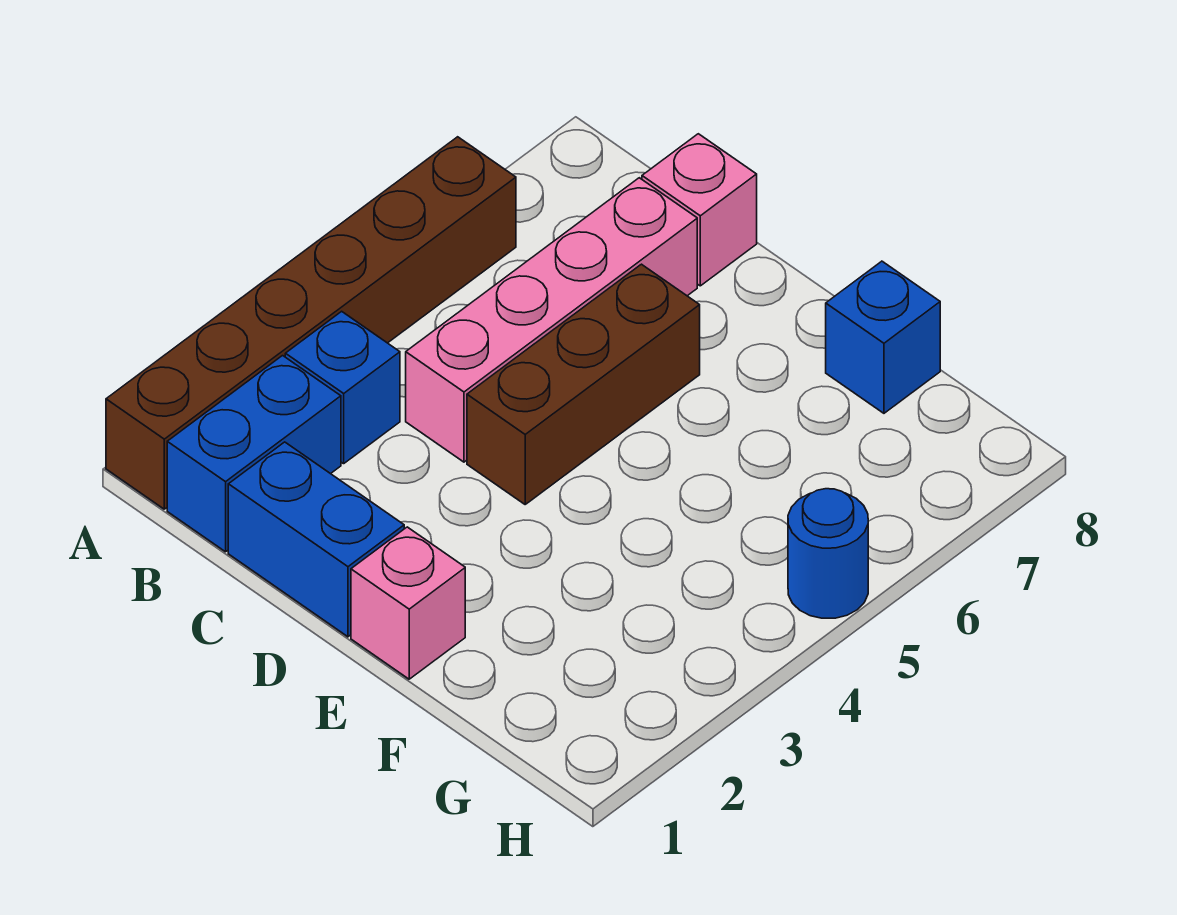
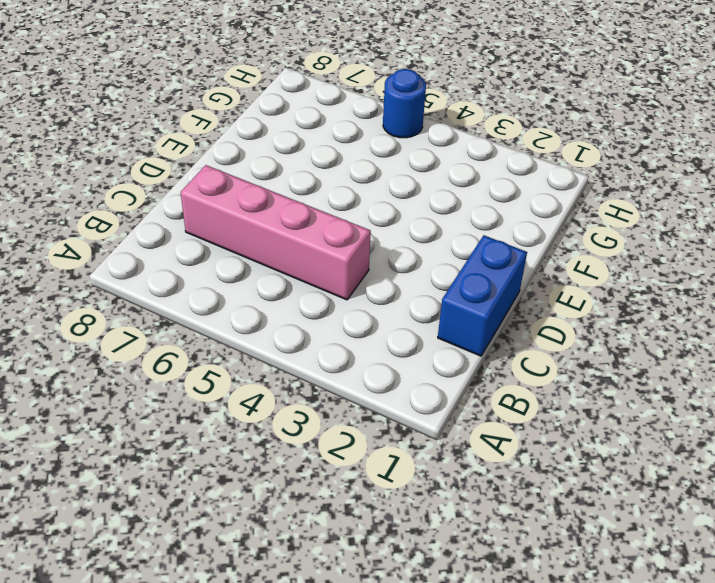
none -> brown 1x6 brick [106,137,516,509]
none -> blue 1x2 brick [167,356,341,552]

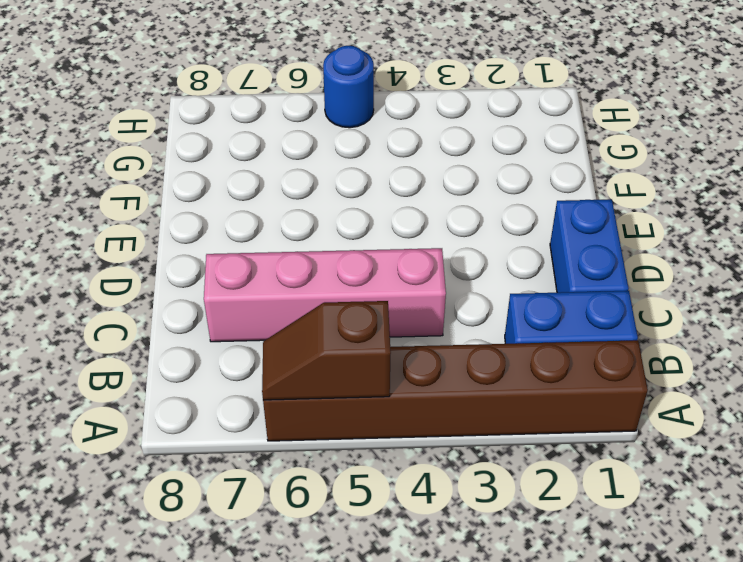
brown 1x2 slope [262,301,391,400] -> none
none -> blue 1x1 brick [285,311,400,464]
none -> pink 1x1 brick [642,134,757,286]

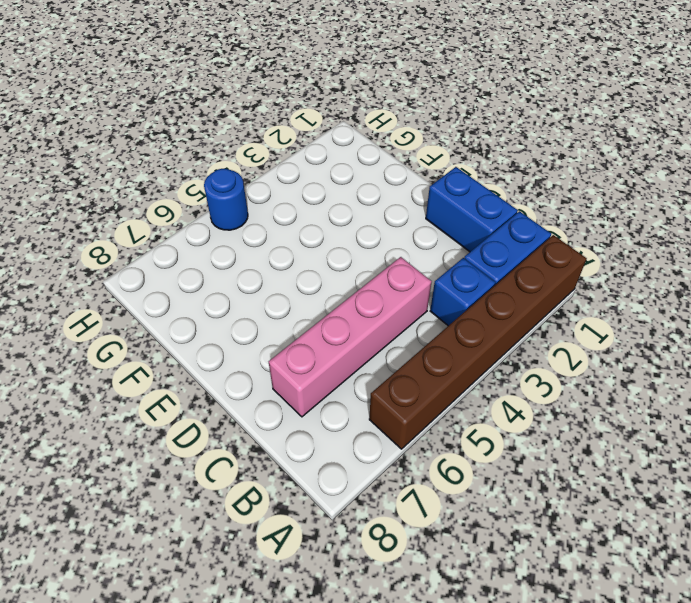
none -> pink 1x1 brick [642,134,757,286]
none -> brown 1x3 brick [467,264,700,504]

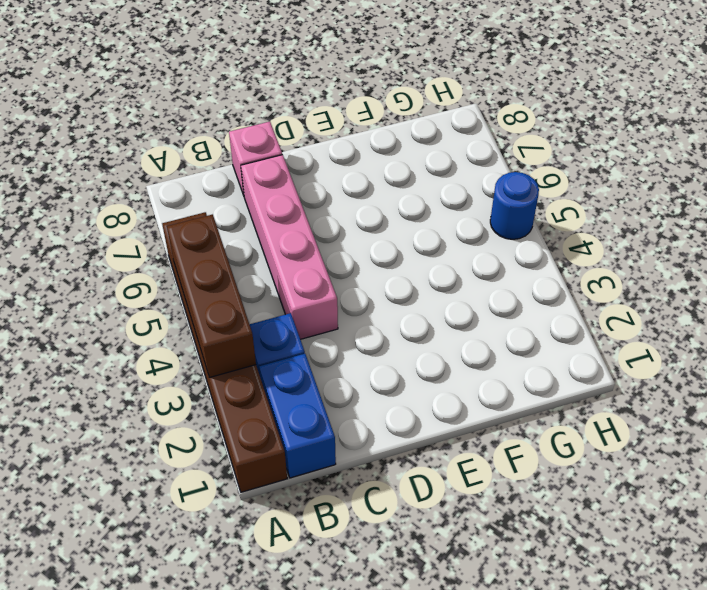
brown 1x3 brick [167,214,256,378] -> brown 1x3 brick moved to [467,264,700,504]
none -> blue 1x2 brick [228,442,404,637]
none -> pink 1x1 brick [351,527,465,679]

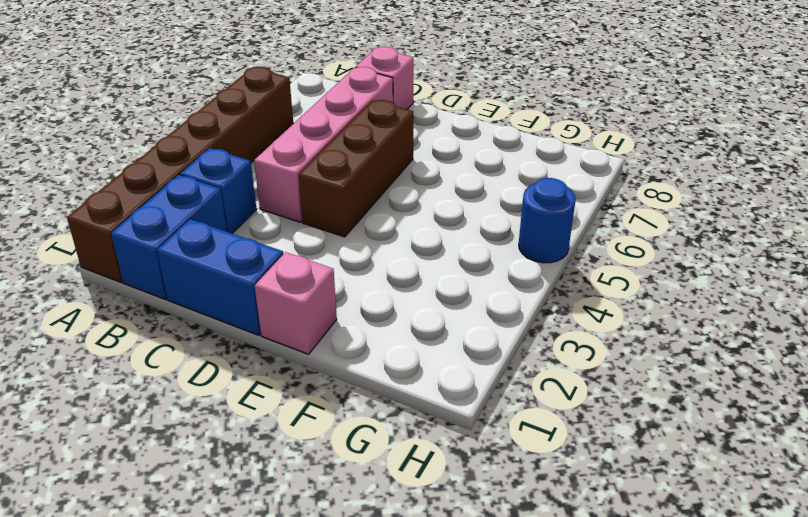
none -> blue 1x1 brick [826,261,940,413]

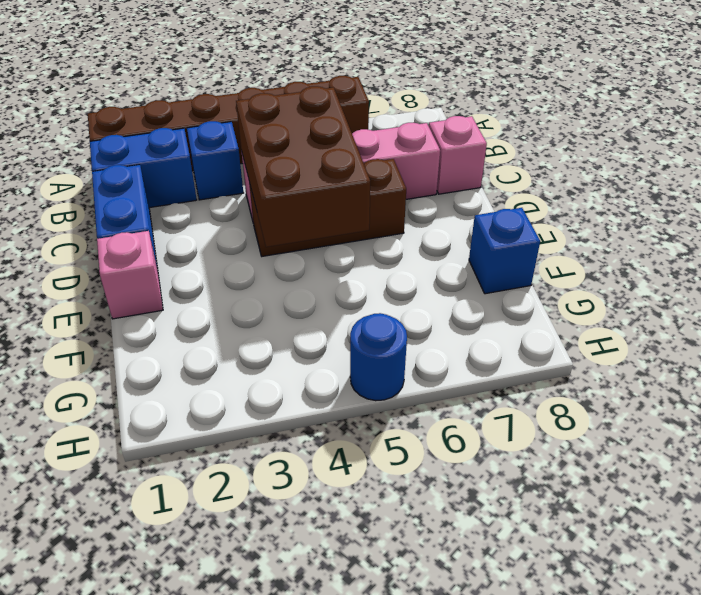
brown 2x3 brick [236,86,370,247] -> none

